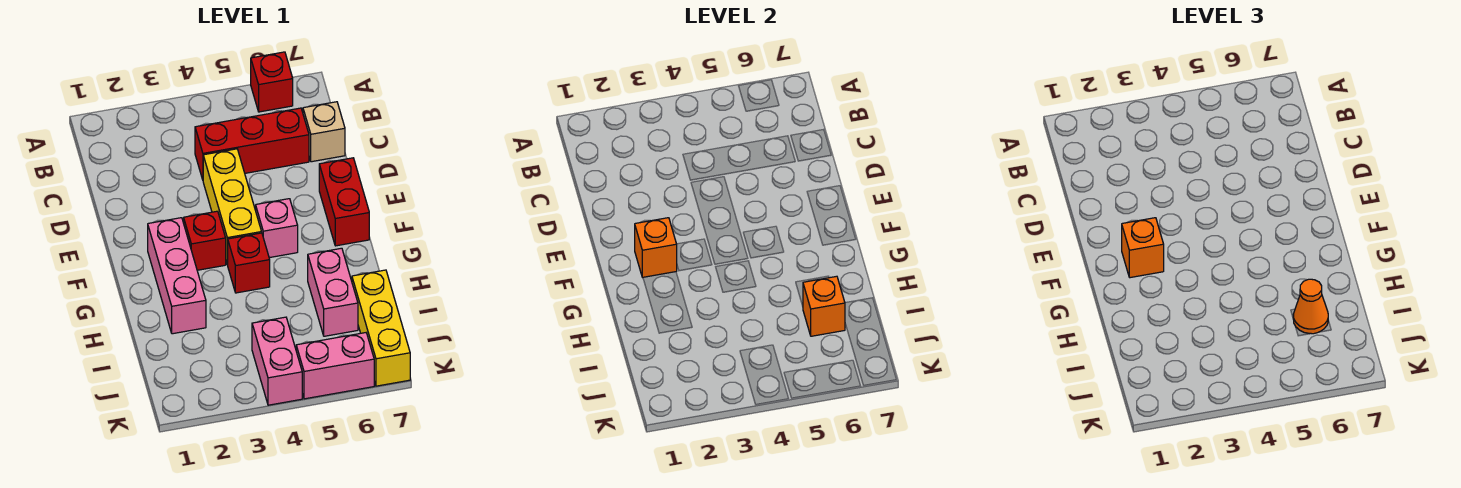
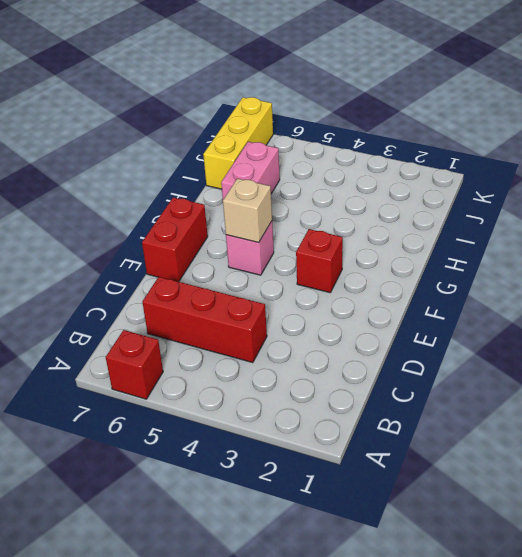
tan 1x1 brick [223,179,272,243] -> tan 1x1 brick moved to [303,102,345,162]
none -> yellow 1x3 brick [203,149,262,265]
none -> pink 1x3 brick [148,218,206,334]
none -> red 1x1 brick [228,233,270,293]

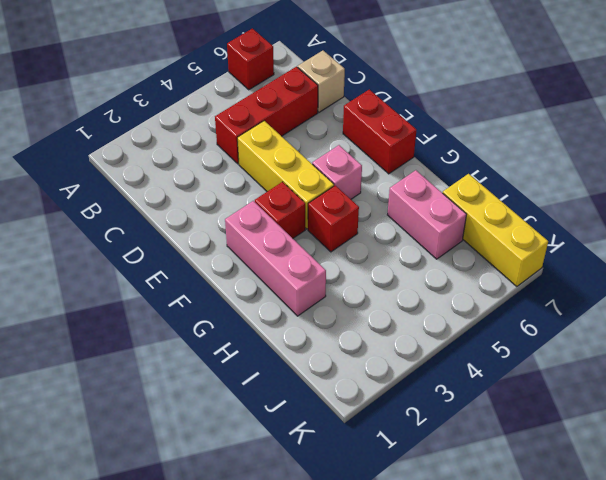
none -> pink 1x2 brick [252,317,302,405]
none -> pink 1x2 brick [296,333,374,399]
none -> orange 1x1 brick [635,218,677,277]

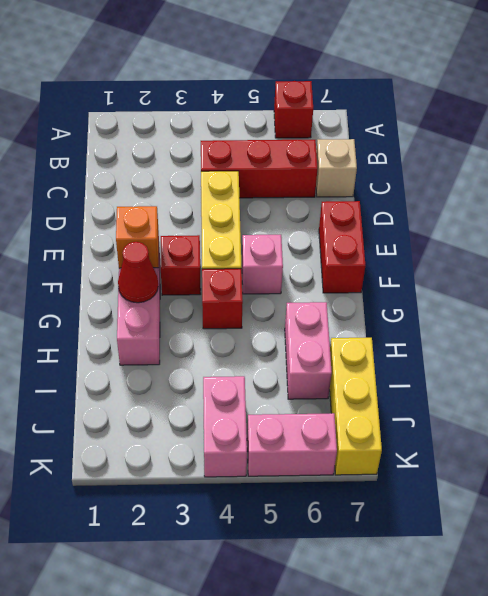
red 1x1 cone [118,242,158,303] -> none
none -> orange 1x1 brick [803,276,845,336]
none -> orange 1x1 brick [1122,218,1164,278]
none -> orange 1x1 cone [1293,279,1328,334]

